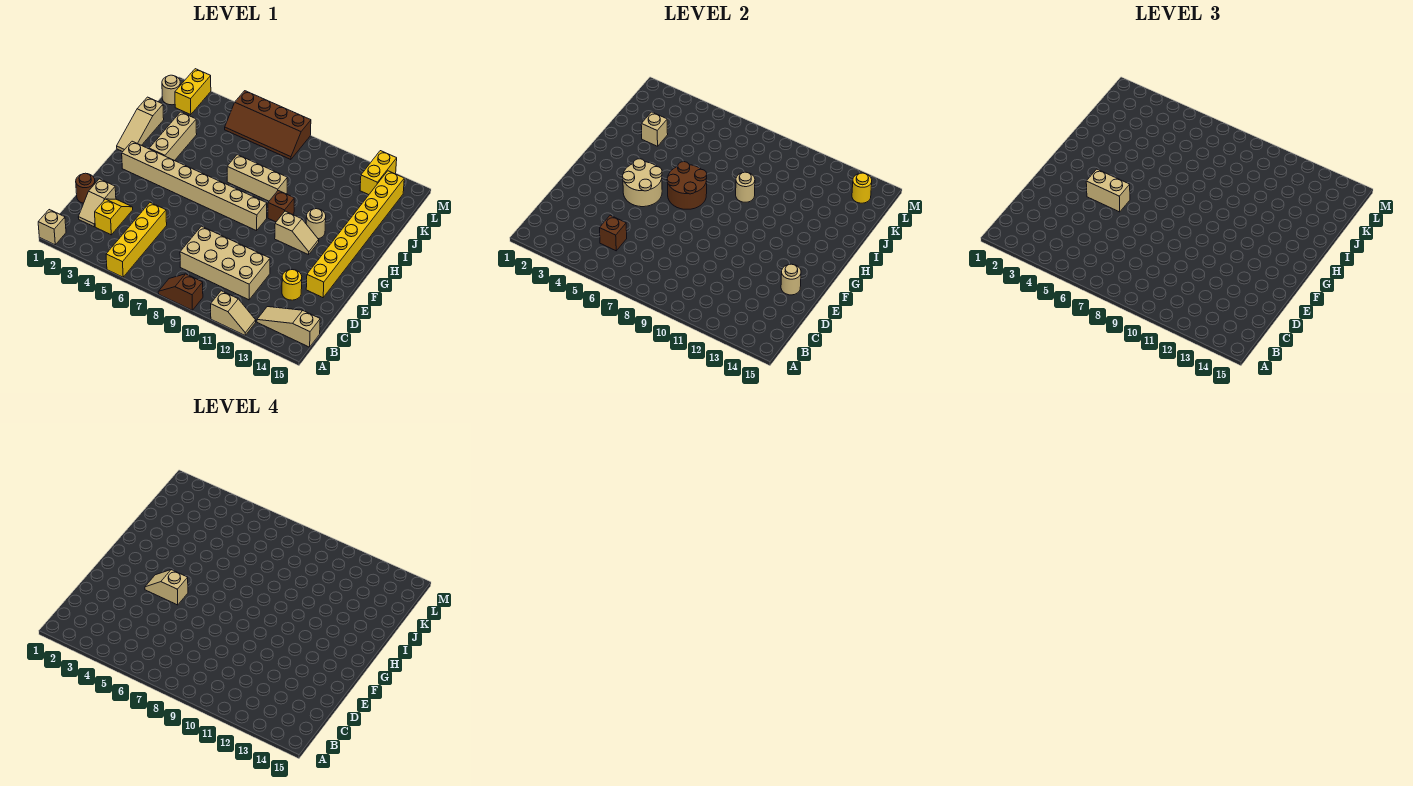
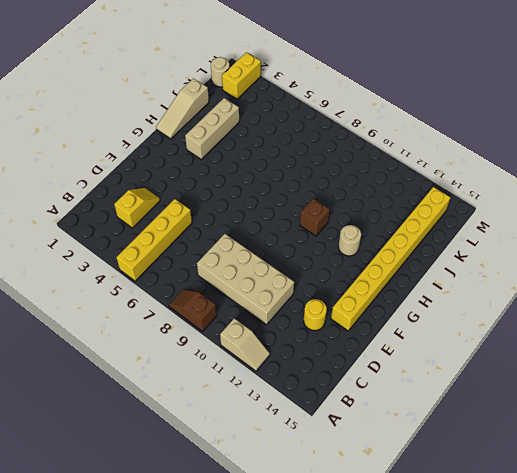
none -> tan 1x1 brick [38,210,66,245]
none -> tan 1x3 slope [257,307,320,347]
none -> tan 1x2 slope [78,179,116,227]
none -> brown 1x1 round brick [76,173,95,203]

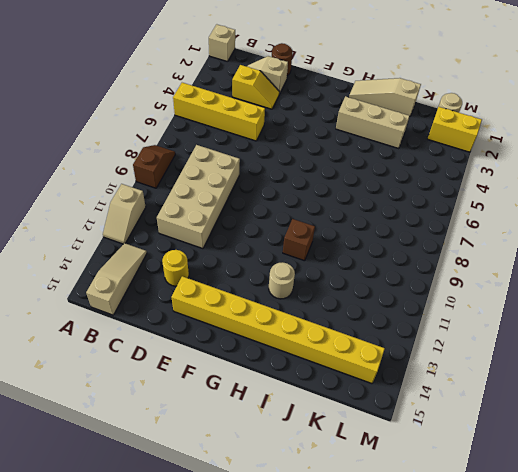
none -> tan 1x8 brick [122,141,267,231]
none -> tan 1x2 slope [275,211,319,255]
none -> tan 1x3 brick [227,155,287,201]
none -> brown 2x4 slope [225,91,311,160]

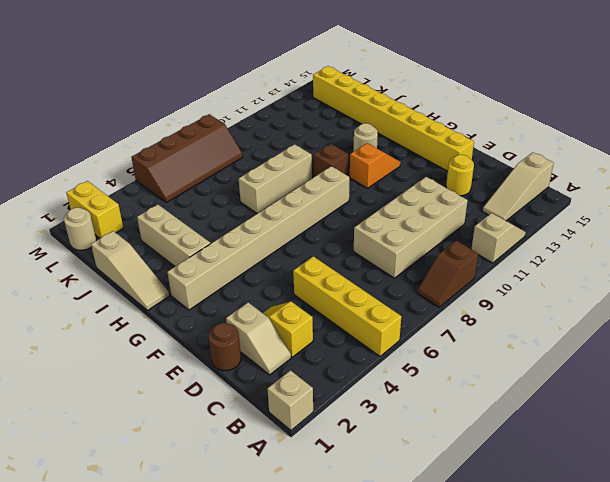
orange 1x2 slope [350,143,401,188] -> tan 1x2 slope [275,211,319,255]
none -> yellow 1x2 brick [360,151,397,195]
none -> brown 1x1 brick [600,215,627,251]
none -> tan 1x1 round brick [781,264,801,295]
none -> tan 2x2 round brick [623,159,662,207]

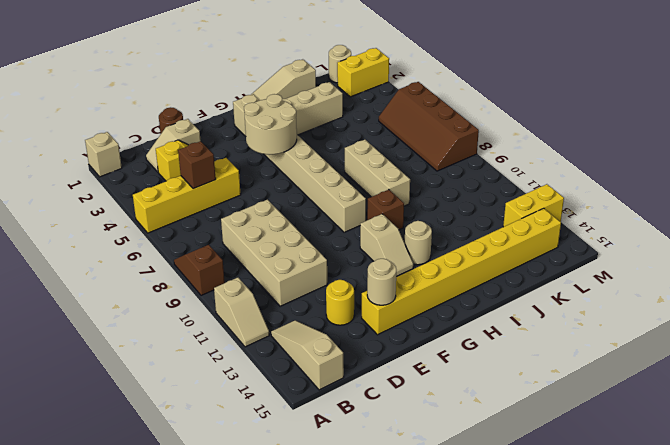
none -> brown 2x2 round brick [667,162,707,209]
none -> tan 1x1 round brick [736,172,755,202]
none -> tan 1x1 brick [641,112,668,146]
none -> yellow 1x1 round brick [852,173,872,203]

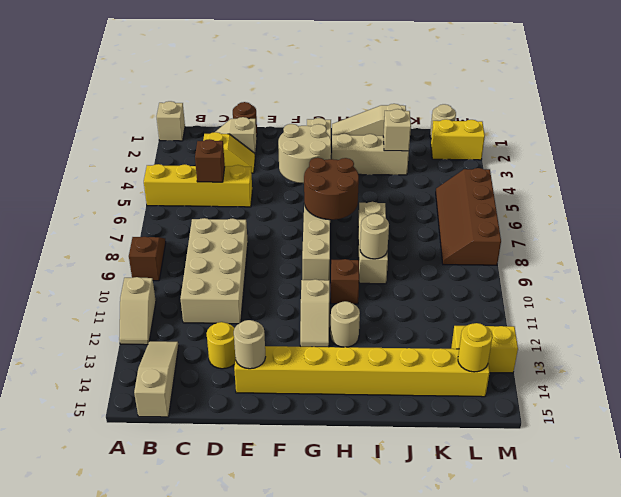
none -> tan 1x2 brick [1086,169,1130,212]
none -> tan 1x2 slope [145,570,188,605]

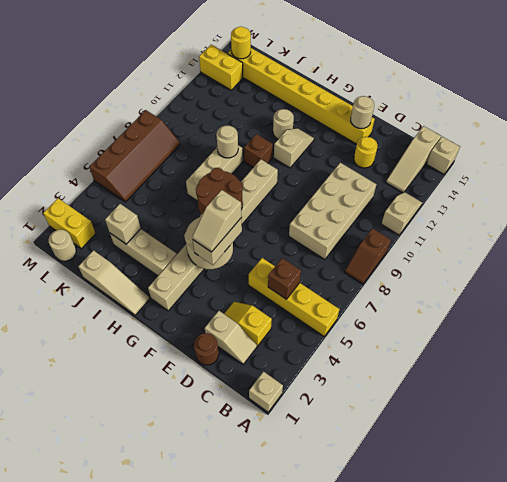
tan 1x1 brick [427,137,460,174] -> none

